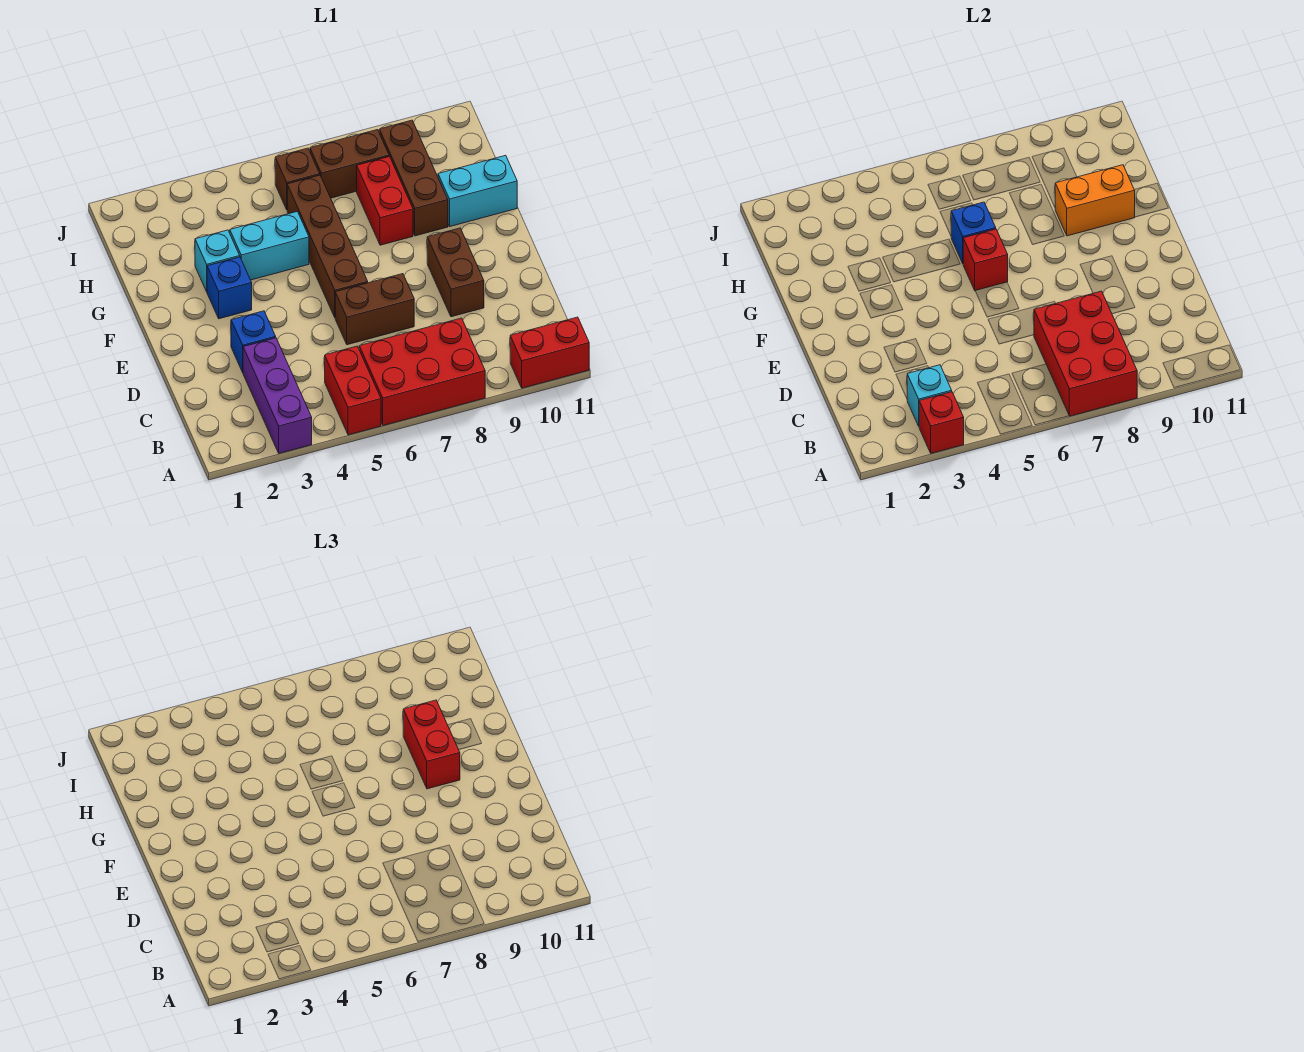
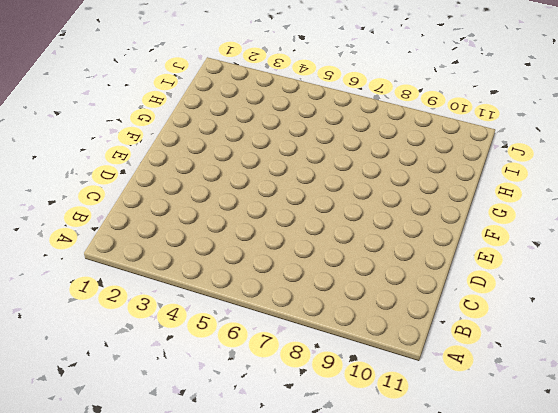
none -> purple 1x3 brick [243,338,312,453]
none -> red 1x2 brick [325,346,381,435]
none -> red 2x3 brick [359,318,485,426]

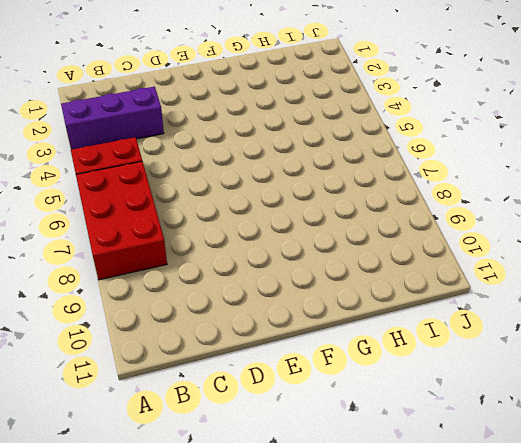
none -> red 1x2 brick [510,317,589,388]
none -> blue 1x1 brick [231,311,276,372]
none -> brown 1x2 brick [335,274,414,345]

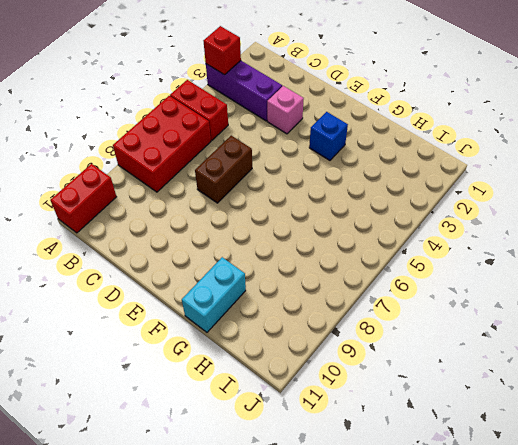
pink 1x1 brick [267,86,304,134] -> blue 1x1 brick [231,311,276,372]
none -> brown 1x2 brick [427,228,484,317]
none -> brown 1x4 brick [287,175,368,317]
none -> cyan 1x1 brick [195,230,240,292]

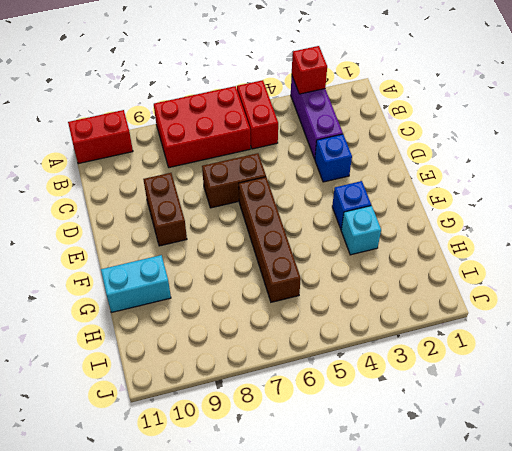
none -> cyan 1x2 brick [230,212,309,280]
none -> red 1x2 brick [357,157,413,245]
none -> brown 1x3 brick [379,120,448,236]

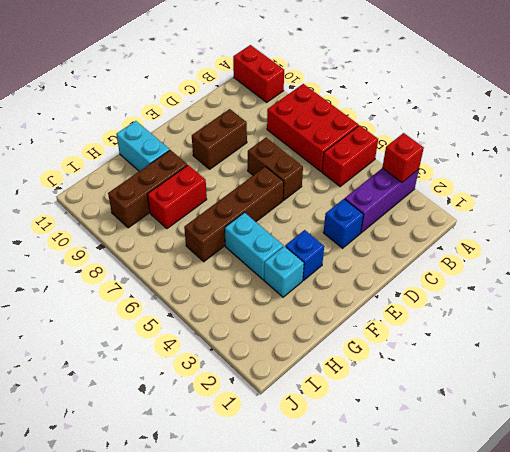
none -> brown 1x1 brick [275,148,320,209]
none -> brown 1x2 brick [310,130,389,198]
none -> red 2x3 brick [1034,291,1137,416]

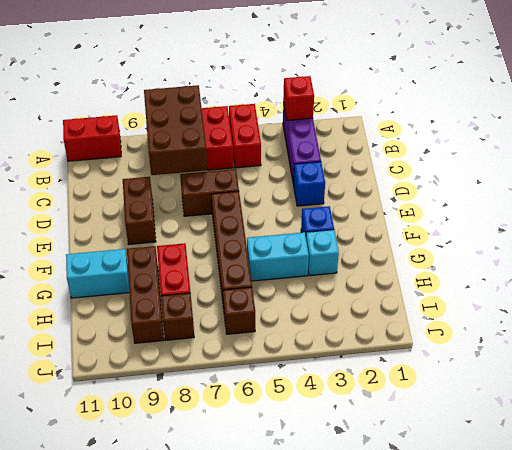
brown 2x3 brick [144,85,207,175] -> red 2x3 brick [1034,291,1137,416]
brown 1x1 brick [161,293,194,340] -> brown 1x2 brick [310,130,389,198]
none -> cyan 1x1 brick [907,365,952,426]
none -> red 1x1 brick [963,229,1008,291]
none -> blue 1x1 brick [951,202,996,263]

